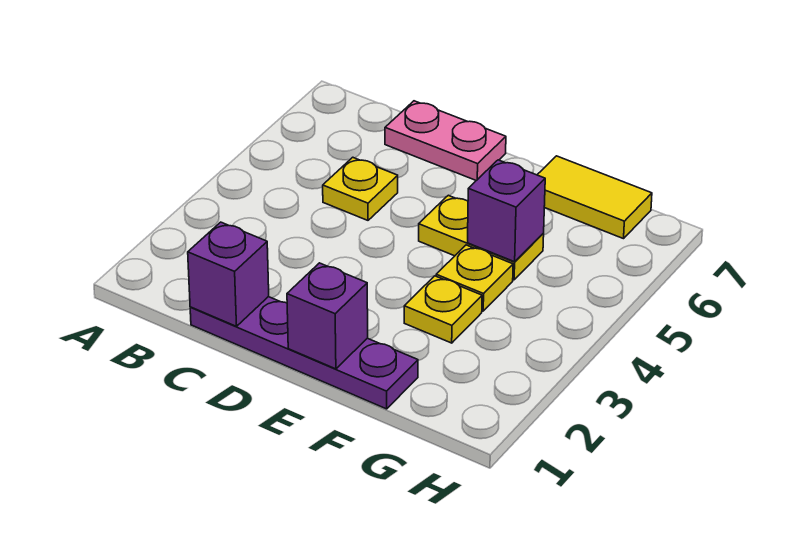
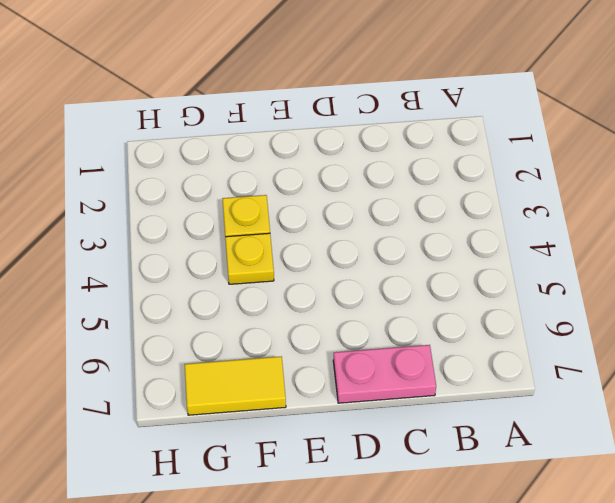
none -> purple 1x4 plate [190,297,418,409]
none -> yellow 1x1 plate [323,157,398,220]

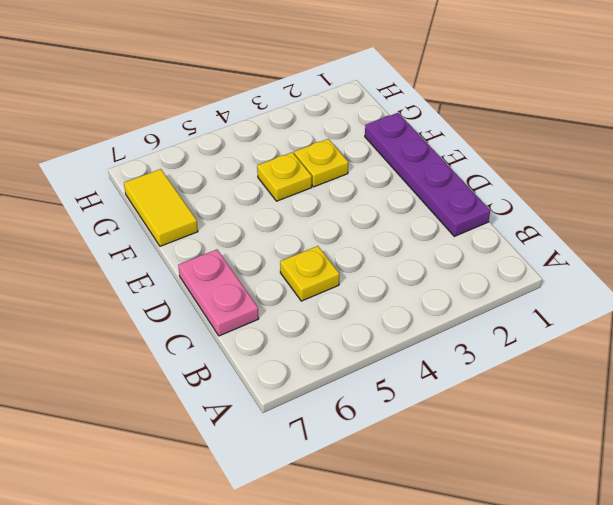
none -> yellow 1x2 plate [419,195,544,280]
none -> purple 1x1 brick [188,222,269,326]

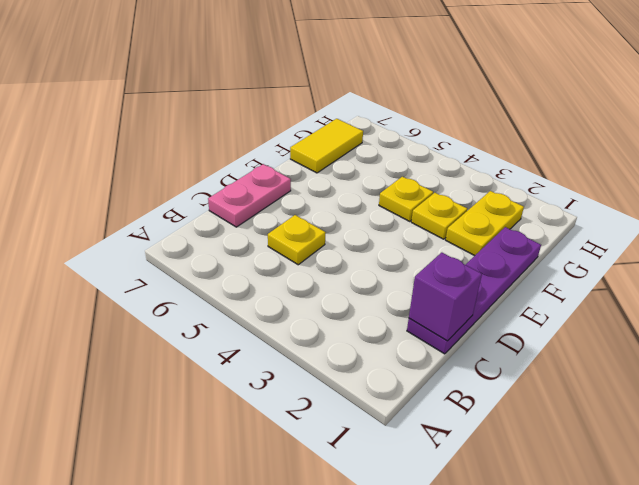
yellow 1x2 plate [446,191,524,256] -> yellow 1x2 plate moved to [419,195,544,280]
none -> purple 1x1 brick [287,263,368,369]
none -> purple 1x1 brick [468,160,545,262]

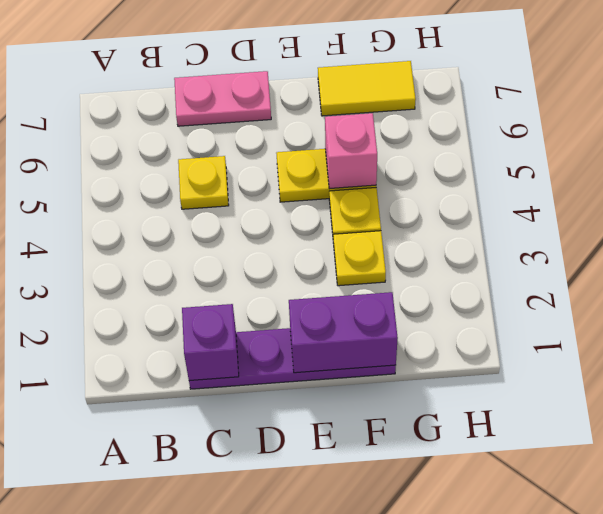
purple 1x2 brick [289,292,398,373] -> purple 1x1 brick [287,263,368,369]
pink 1x1 brick [325,113,377,189] -> purple 1x1 brick [468,160,545,262]

